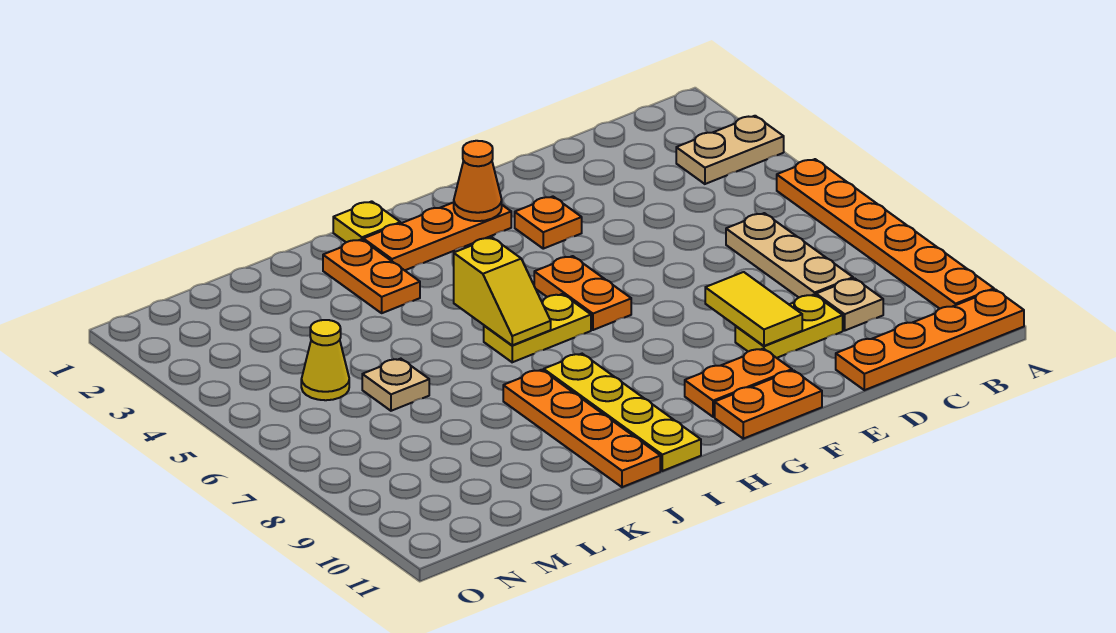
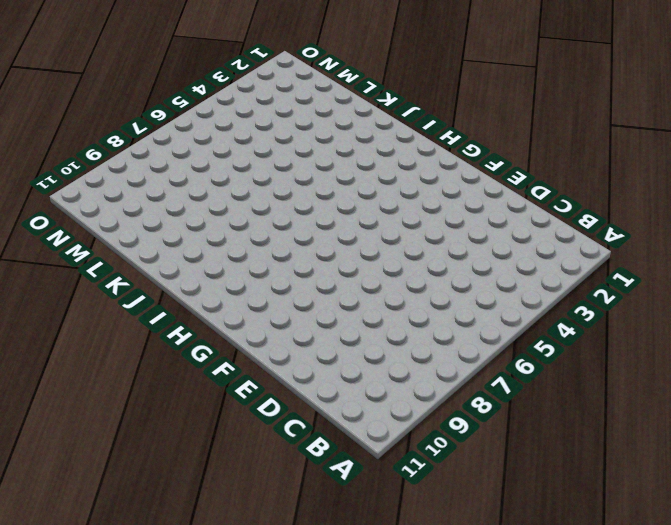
none -> tan 1x2 plate [676,116,784,184]
none -> orange 1x6 plate [777,159,994,309]
none -> orange 1x4 plate [836,289,1024,390]

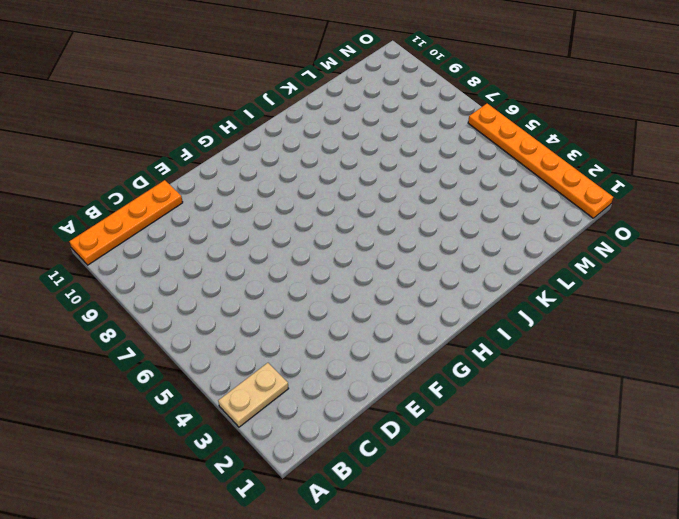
orange 1x6 plate [468,104,613,218] -> orange 1x6 plate moved to [777,159,994,309]
none -> tan 1x3 plate [726,213,853,297]
none -> tan 1x1 plate [816,278,883,330]
none -> yellow 1x2 plate [735,295,843,358]

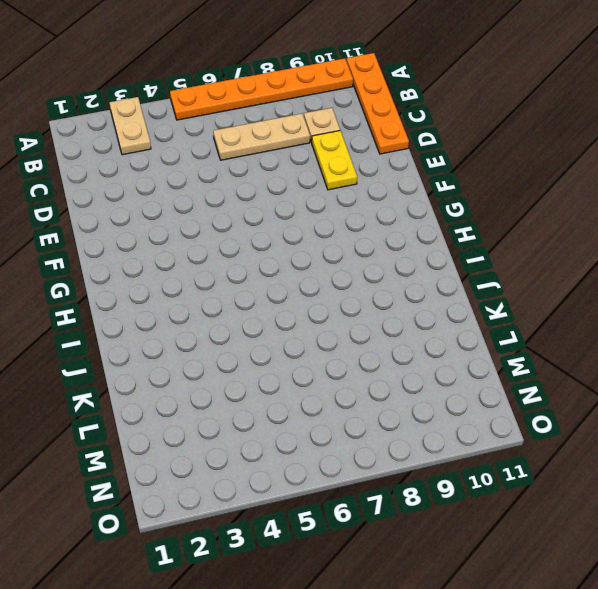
none -> orange 1x1 plate [515,197,582,249]
none -> orange 1x2 plate [685,349,792,417]
none -> orange 1x2 plate [715,370,822,439]

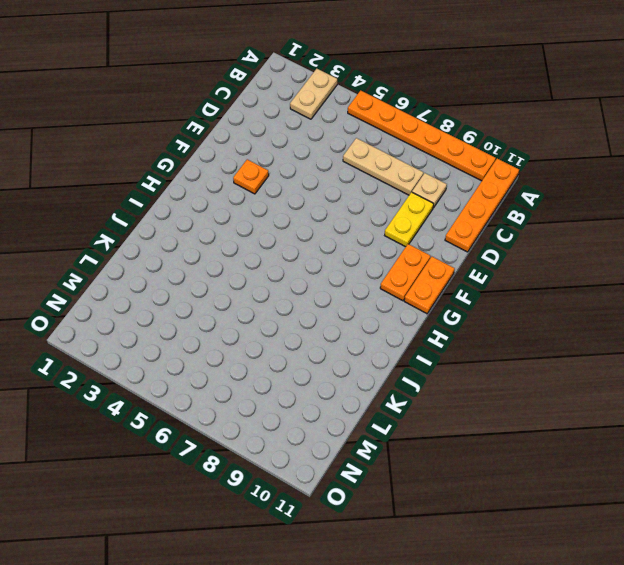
none -> orange 1x3 plate [363,202,511,270]
none -> orange 1x2 plate [534,256,631,330]
none -> yellow 1x2 plate [484,294,591,362]

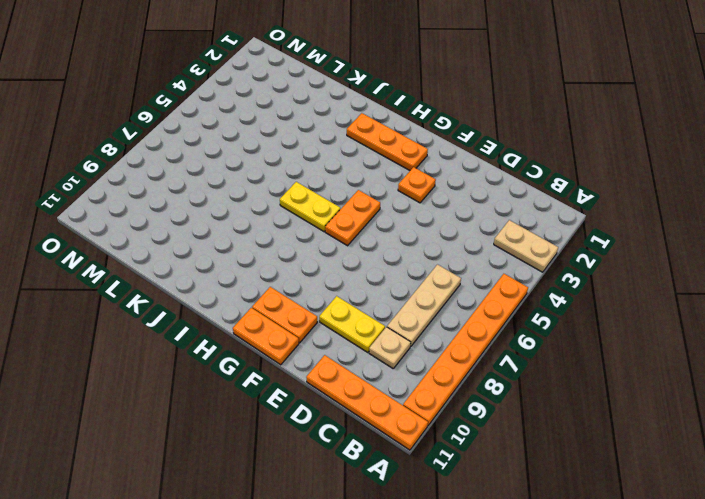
none -> yellow 1x1 plate [333,201,400,242]
none -> yellow 1x4 plate [544,354,701,471]
none -> orange 1x2 plate [323,239,420,313]

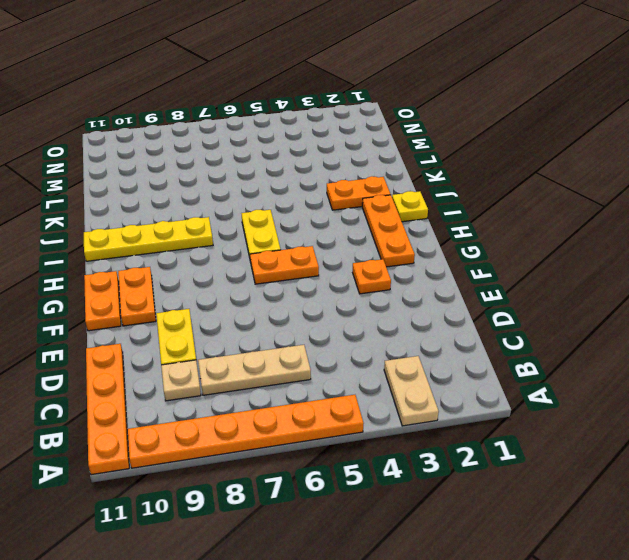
none -> orange 1x4 plate [503,370,660,487]
none -> tan 1x1 plate [362,359,429,411]
none -> yellow 1x1 cone [301,320,349,400]

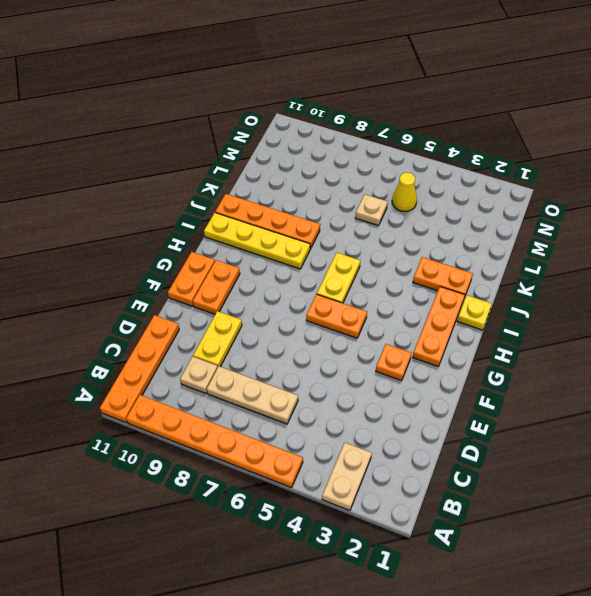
none -> yellow 1x2 tile [705,272,802,346]
none -> orange 1x1 cone [454,141,502,221]
none -> yellow 1x2 slope [454,238,551,345]

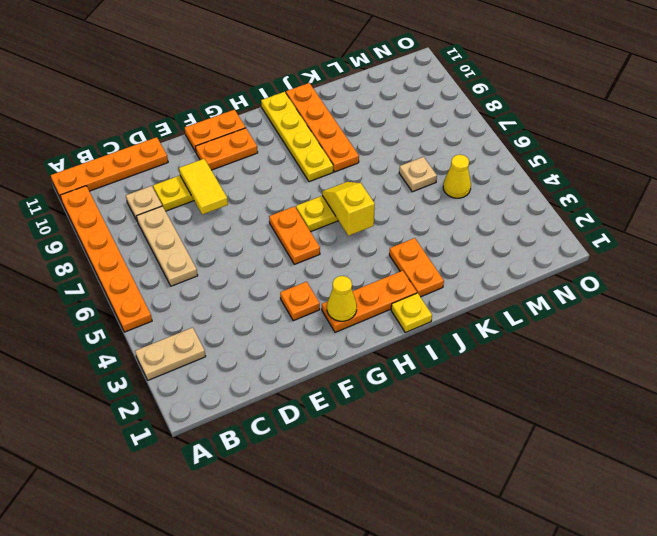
yellow 1x1 cone [327,276,357,321] -> orange 1x1 cone [454,141,502,221]

